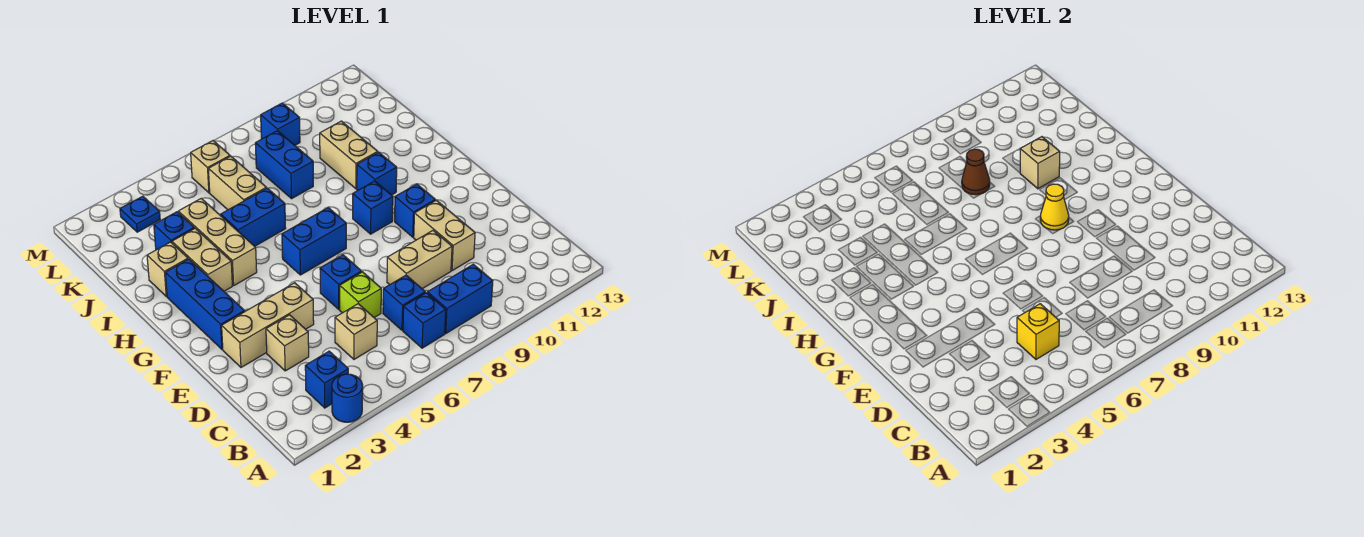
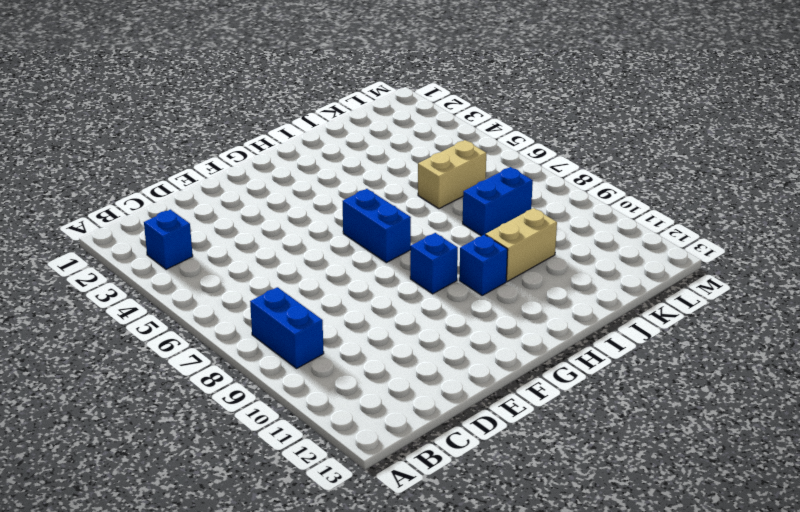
none -> blue 1x1 round brick [332,374,363,422]
none -> blue 1x1 brick [403,293,446,348]
none -> tan 1x1 brick [335,304,377,359]
none -> blue 1x1 brick [383,275,425,330]

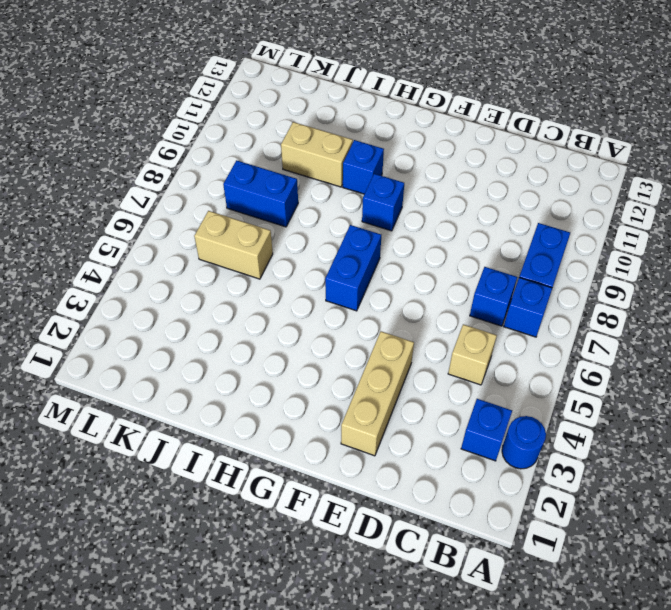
none -> tan 1x1 brick [266,315,309,371]
none -> lime 1x1 brick [340,272,381,317]
none -> tan 1x2 brick [387,231,452,289]
none -> tan 1x2 brick [414,200,475,271]

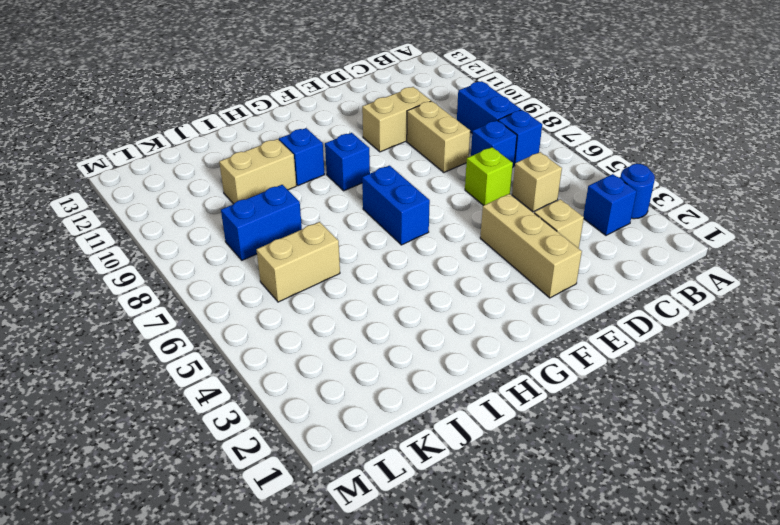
none -> blue 1x1 brick [320,255,362,309]
none -> blue 1x3 brick [165,259,245,349]
none -> blue 1x1 brick [395,184,435,237]
none -> tan 1x2 brick [172,228,232,291]

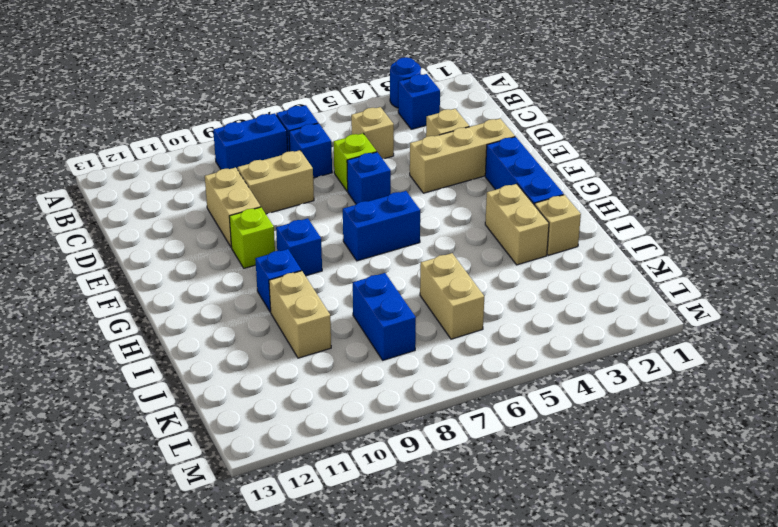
lime 1x1 brick [229,207,275,268] -> blue 1x1 brick [395,184,435,237]
none -> tan 1x3 brick [178,198,257,285]
none -> blue 1x2 brick [221,188,286,246]
none -> blue 1x1 brick [154,212,194,250]
none -> blue 1x1 plate [120,196,160,232]

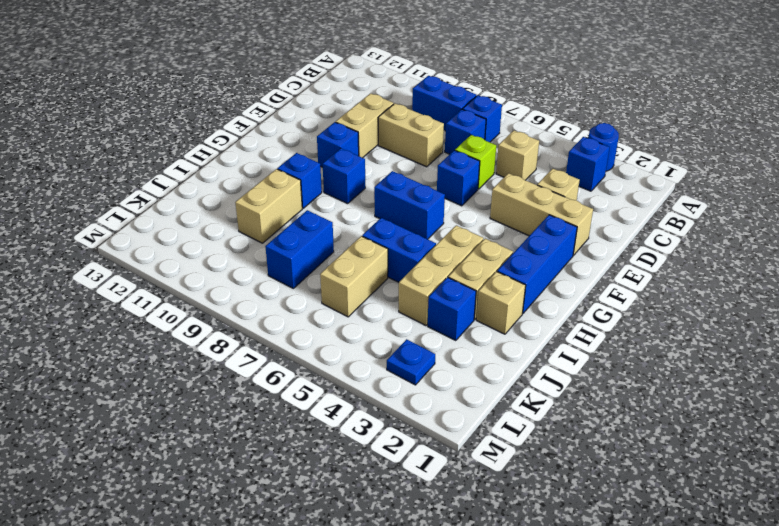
none -> tan 1x1 brick [191,141,230,193]
none -> blue 1x1 brick [261,103,300,145]
none -> yellow 1x1 brick [1017,304,1059,359]
none -> yellow 1x1 cone [1040,184,1069,230]

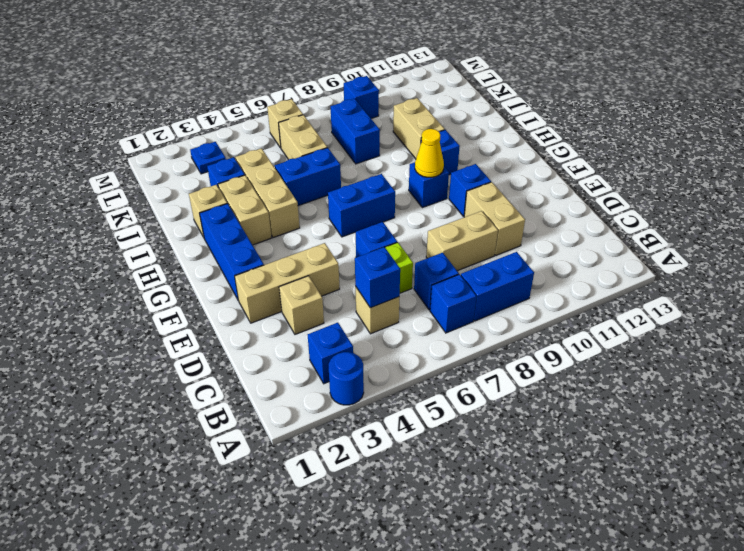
blue 1x1 brick [355,247,400,308] -> yellow 1x1 brick [1017,304,1059,359]
none -> tan 1x1 brick [1020,137,1060,189]
none -> brown 1x1 cone [962,149,990,195]

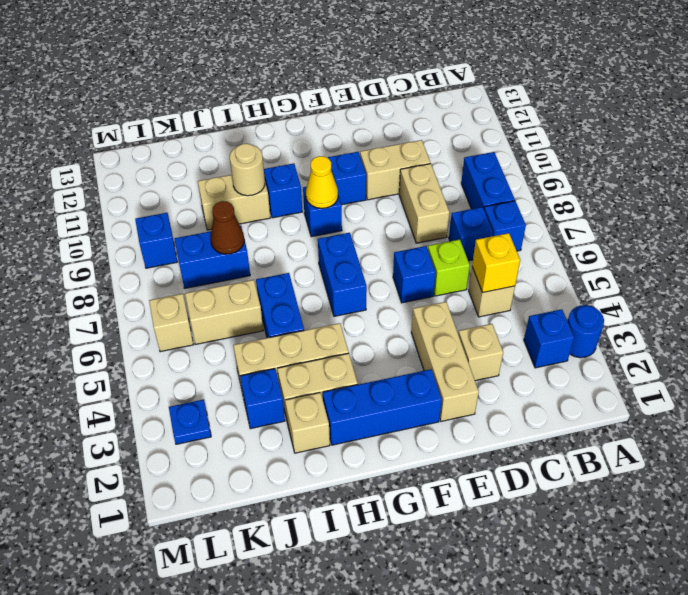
tan 1x1 round brick [230,144,265,196] -> tan 1x1 brick [1020,137,1060,189]

